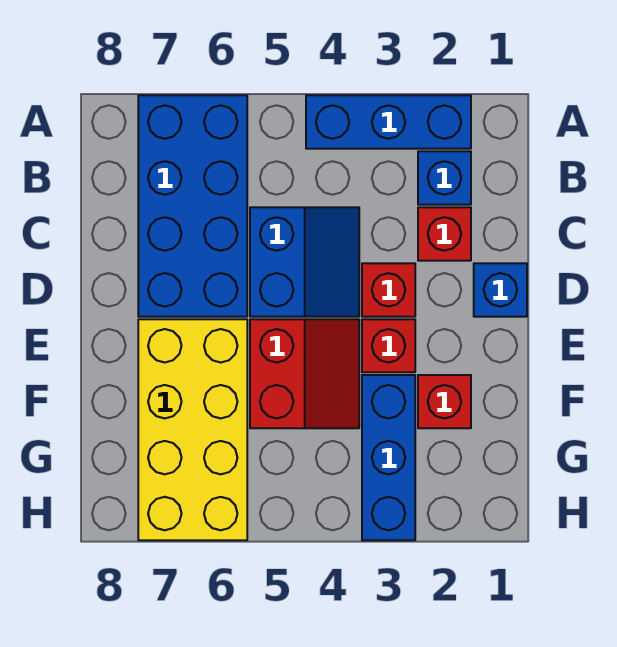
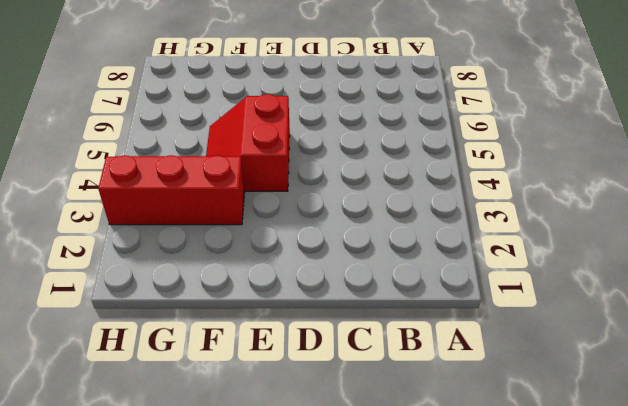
red 2x2 slope [206,94,290,191] -> red 2x2 slope turned to [250,319,359,428]
red 1x3 brick [98,155,245,225] -> blue 1x3 brick [362,375,415,540]
none -> blue 1x3 brick [306,95,471,149]
none -> blue 2x4 brick [138,95,247,317]
none -> blue 1x1 brick [418,151,471,205]

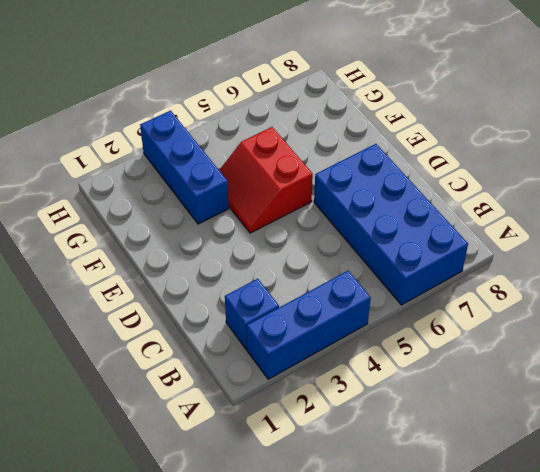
none -> red 1x1 brick [418,207,471,261]
none -> blue 2x2 slope [250,207,359,317]
none -> blue 1x1 brick [474,263,527,317]

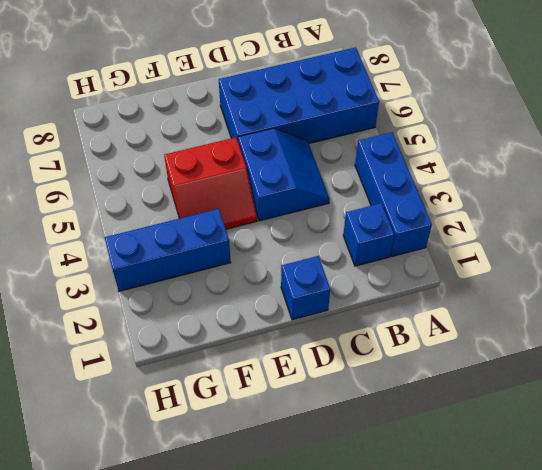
blue 2x2 slope [238,128,330,221] -> blue 2x2 slope turned to [250,207,359,317]
none -> red 1x1 brick [418,207,471,261]
none -> red 1x1 brick [362,263,415,317]
none -> red 1x1 brick [362,319,415,372]

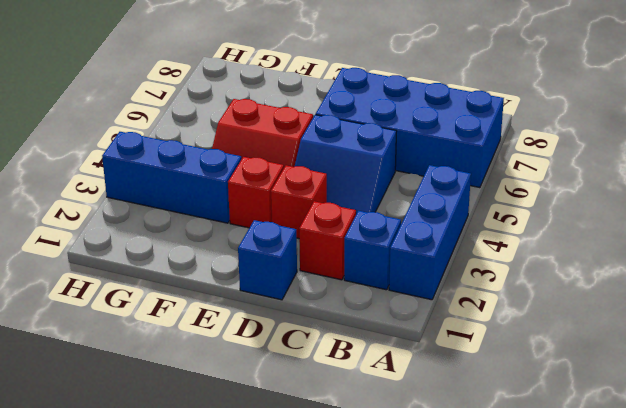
none -> yellow 2x4 brick [138,319,247,540]
none -> red 1x1 brick [418,375,471,428]

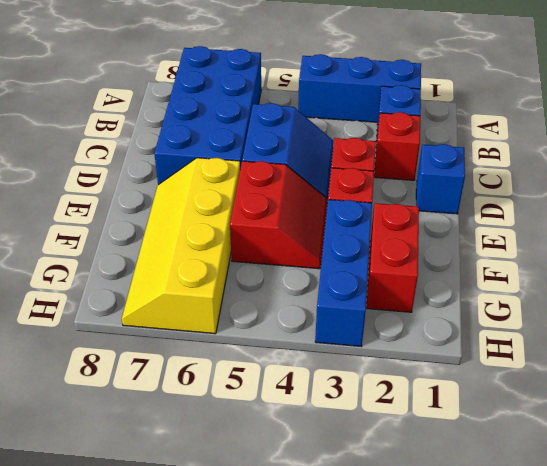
yellow 2x4 slope [122,158,240,334] -> yellow 2x4 brick [138,319,247,540]
red 1x2 brick [367,203,419,312] -> red 1x1 brick [418,375,471,428]

